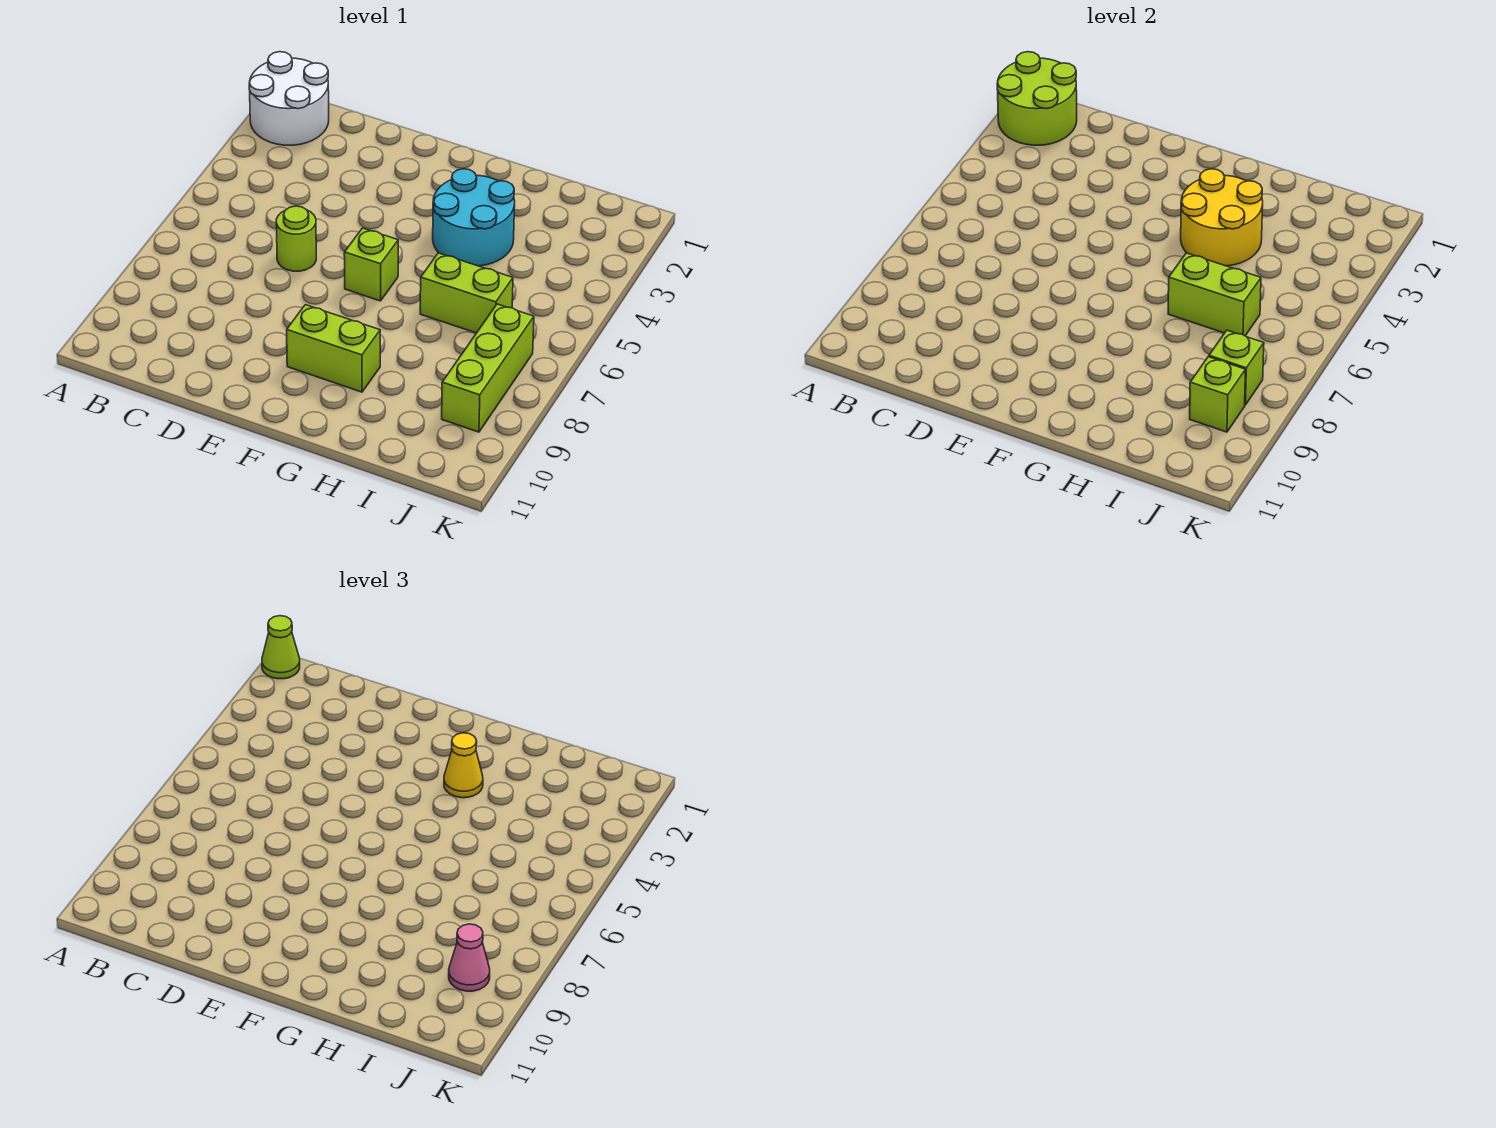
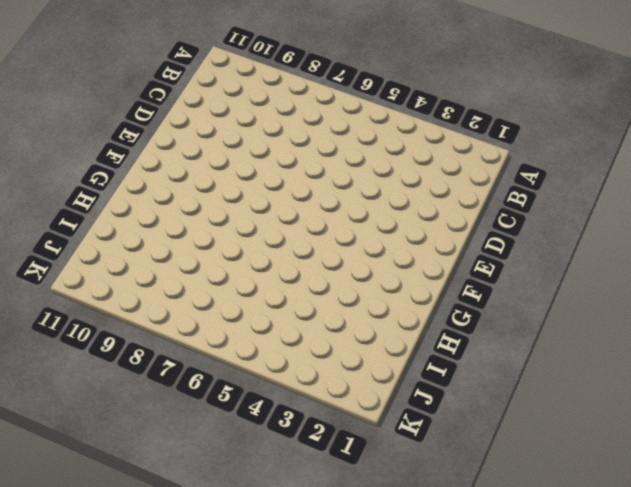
none -> white 2x2 round brick [249,52,329,145]
none -> lime 1x1 round brick [276,206,316,271]
none -> lime 1x1 brick [344,228,398,301]

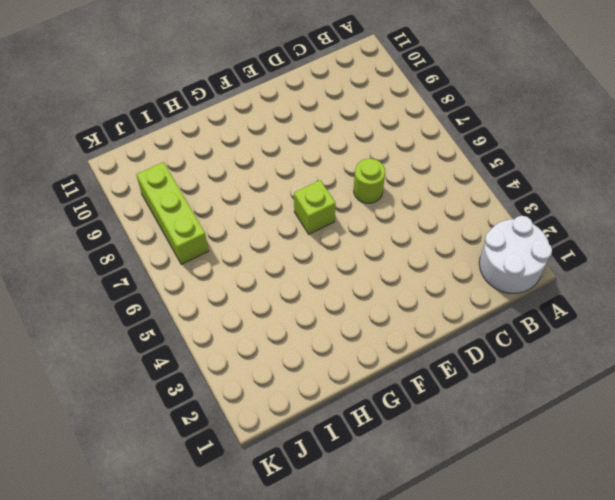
none -> lime 1x2 brick [287,305,380,392]
none -> cyan 2x2 round brick [433,169,515,266]
none -> lime 1x2 brick [420,253,513,333]

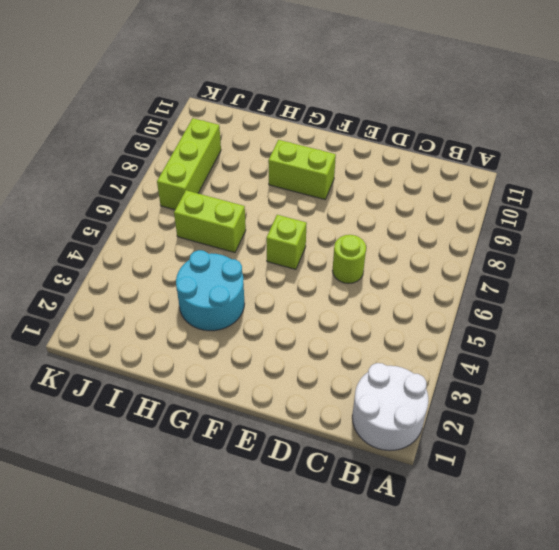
none -> lime 2x2 round brick [997,52,1077,145]
none -> yellow 2x2 round brick [1181,169,1263,266]
none -> lime 1x2 brick [1168,253,1261,336]

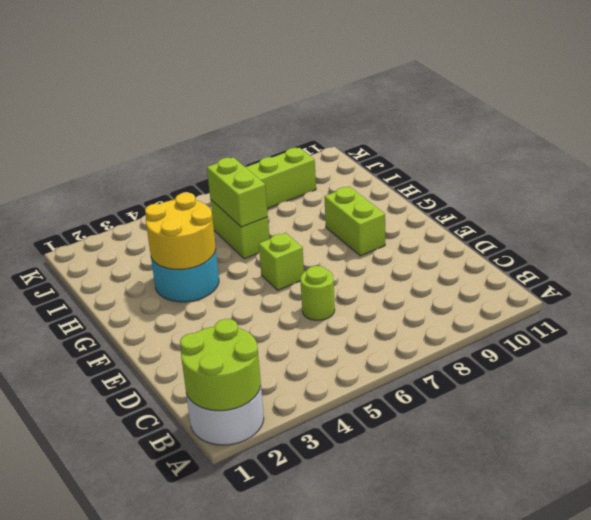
none -> lime 1x1 brick [1209,330,1264,405]
none -> lime 1x1 brick [1190,357,1245,432]
none -> lime 1x1 cone [262,616,300,679]

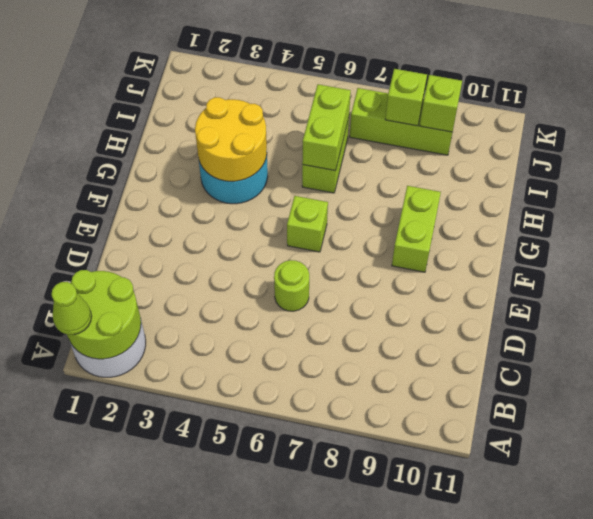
none -> yellow 1x1 cone [444,733,483,798]
none -> pink 1x1 cone [449,924,490,991]

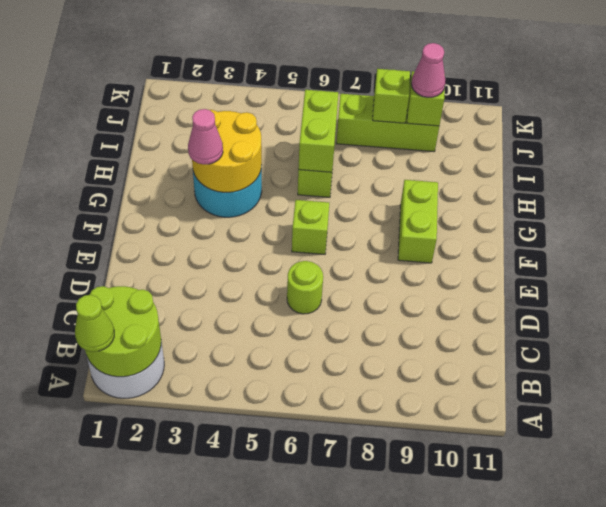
pink 1x1 cone [188,109,223,164] -> yellow 1x1 cone [444,733,483,798]

